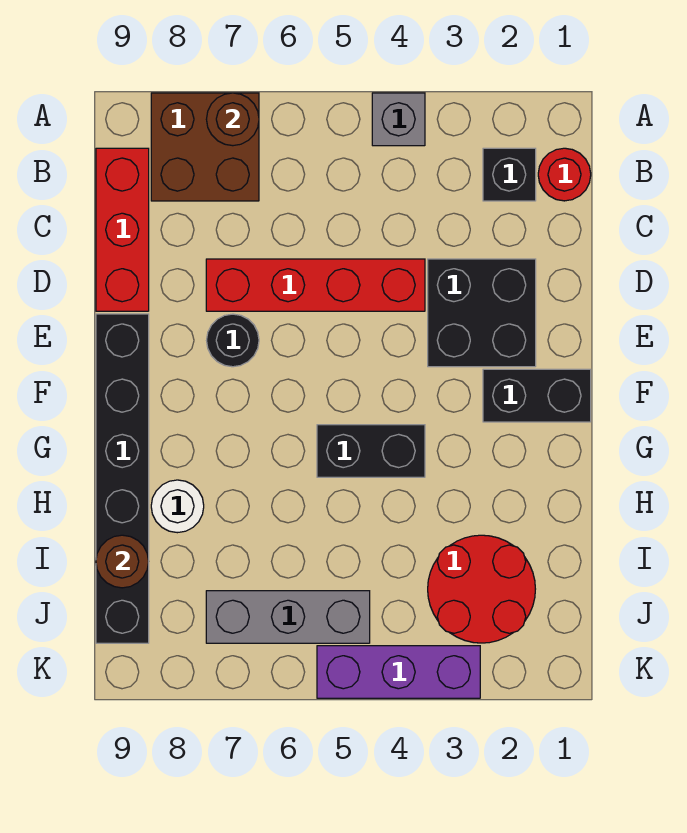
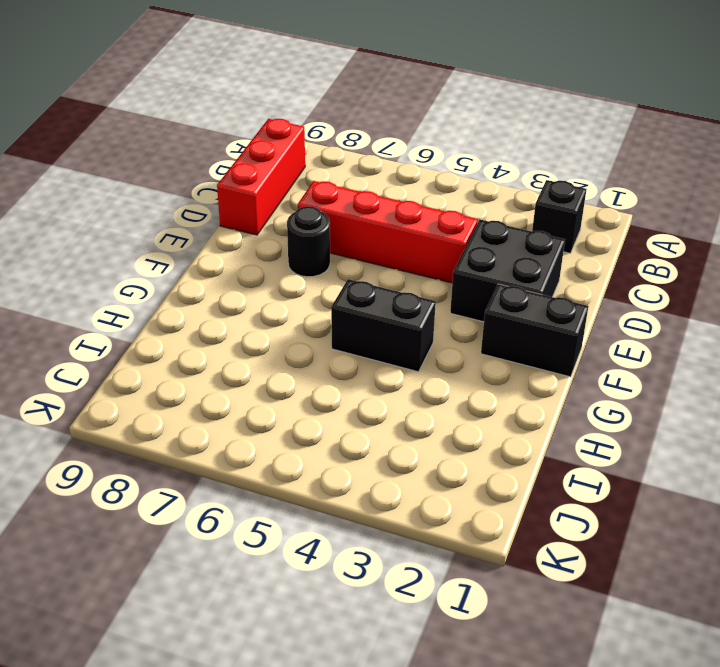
none -> grey 1x1 brick [372,93,425,146]
none -> brown 2x2 brick [151,93,259,201]
none -> red 1x1 round brick [538,148,591,201]

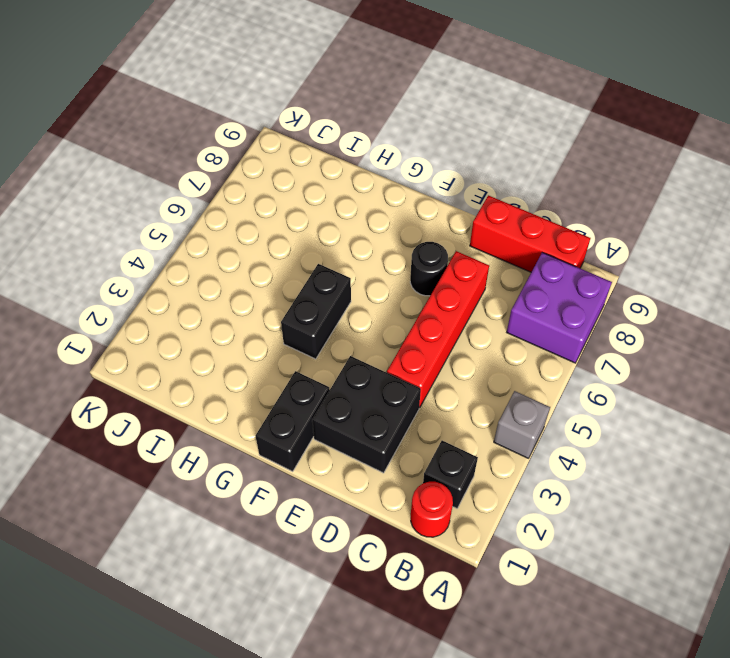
purple 2x2 brick [507,253,612,363] -> brown 2x2 brick [151,93,259,201]
none -> black 1x6 brick [96,314,149,643]
none -> white 1x1 round brick [151,480,204,533]
none -> red 2x2 round brick [428,535,535,643]

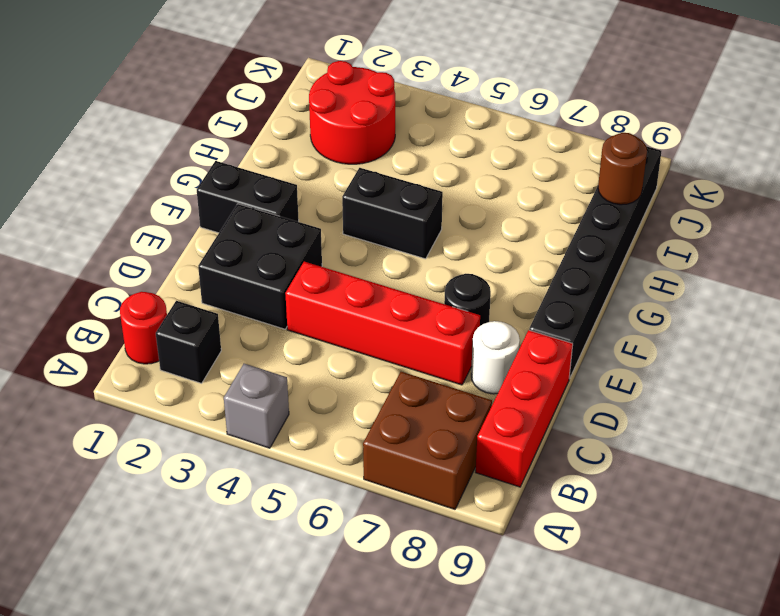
white 1x1 round brick [471,321,520,394] -> white 1x1 round brick moved to [151,480,204,533]
none -> grey 1x3 brick [206,591,370,643]
none -> purple 1x3 brick [317,646,480,698]
none -> brown 1x1 round brick [206,93,259,146]

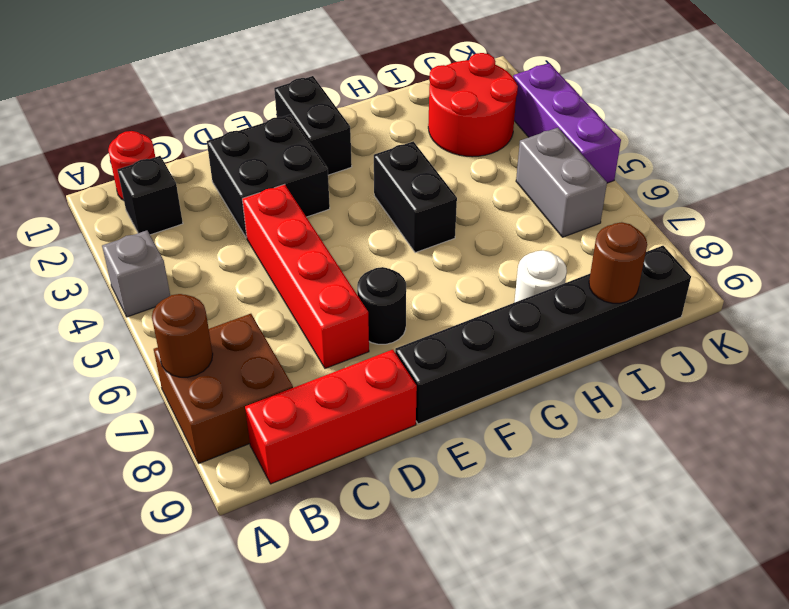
grey 1x2 brick [516,128,607,237] -> grey 1x3 brick [206,591,370,643]

